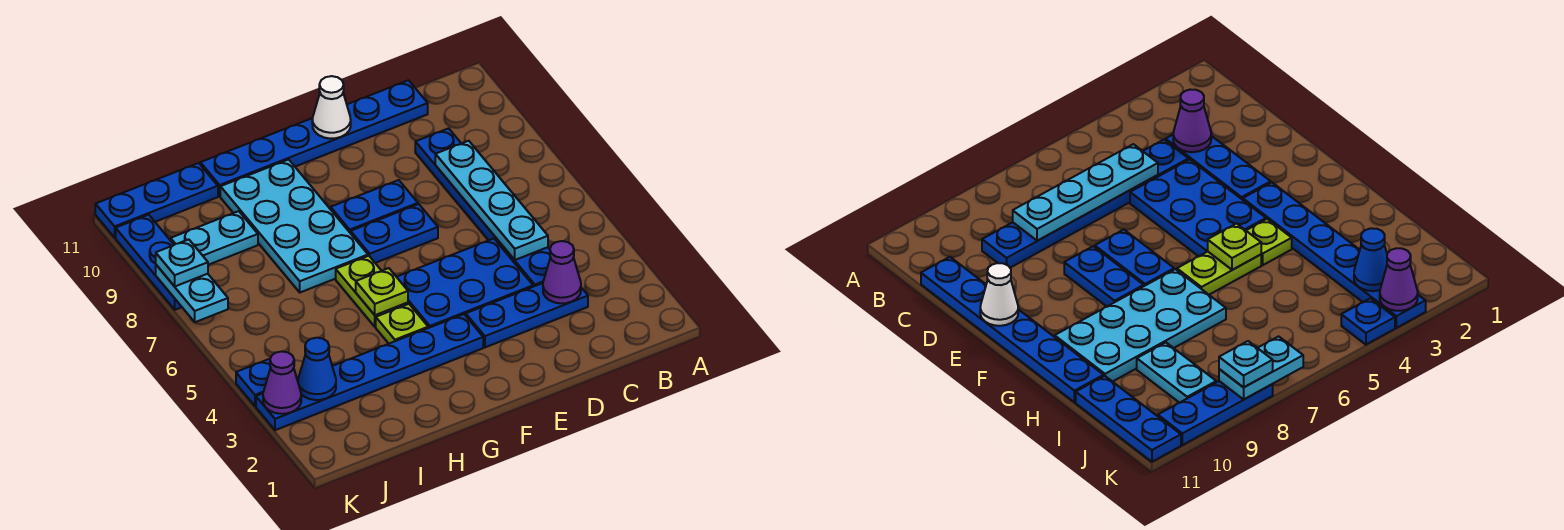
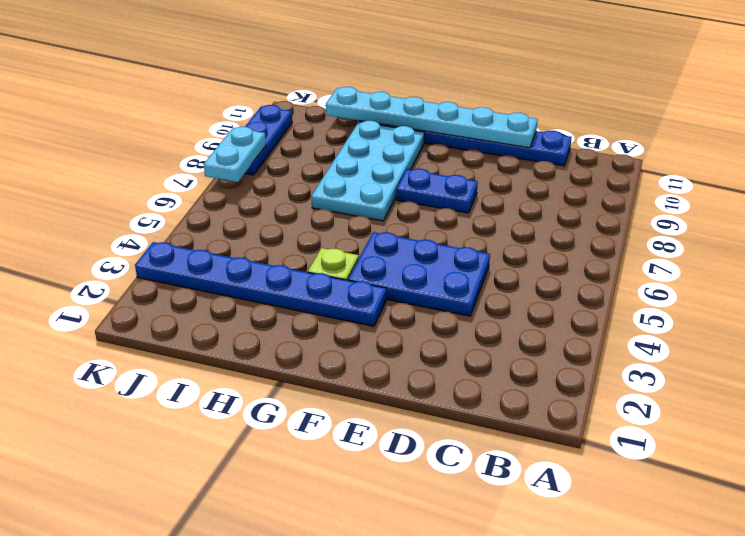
cyan 1x6 plate [326,87,538,148] -> white 1x1 cone [312,76,351,139]
none -> blue 1x3 plate [466,283,588,347]
none -> blue 1x6 plate [415,128,550,287]
none -> blue 1x2 plate [351,204,438,263]

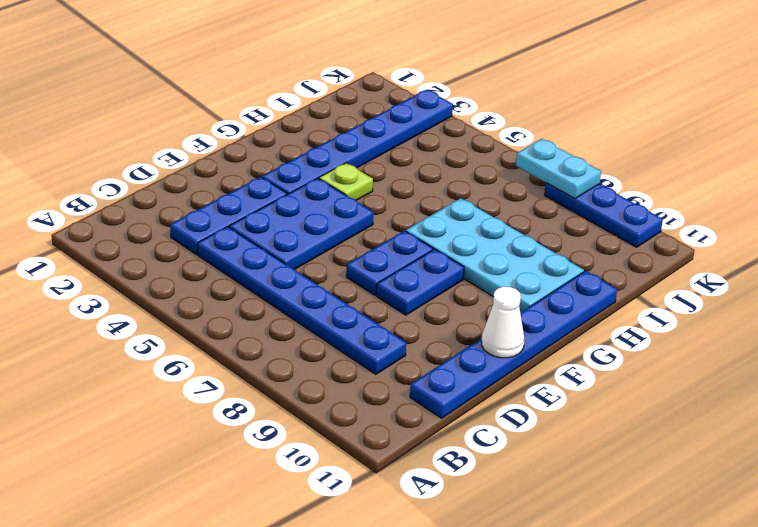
none -> lime 1x2 plate [336,256,408,327]
none -> cyan 1x2 plate [171,211,258,265]
none -> blue 1x3 plate [95,163,218,238]

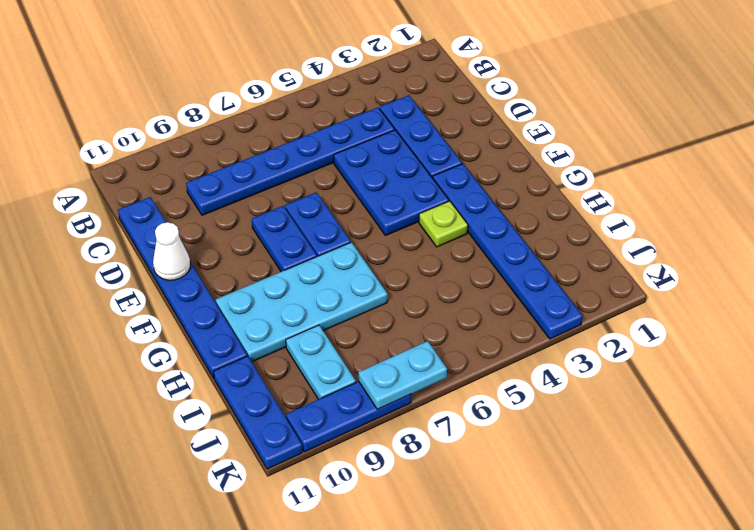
none -> lime 1x2 plate [336,256,408,327]
none -> blue 1x1 plate [236,359,271,406]
none -> purple 1x1 cone [543,241,581,303]

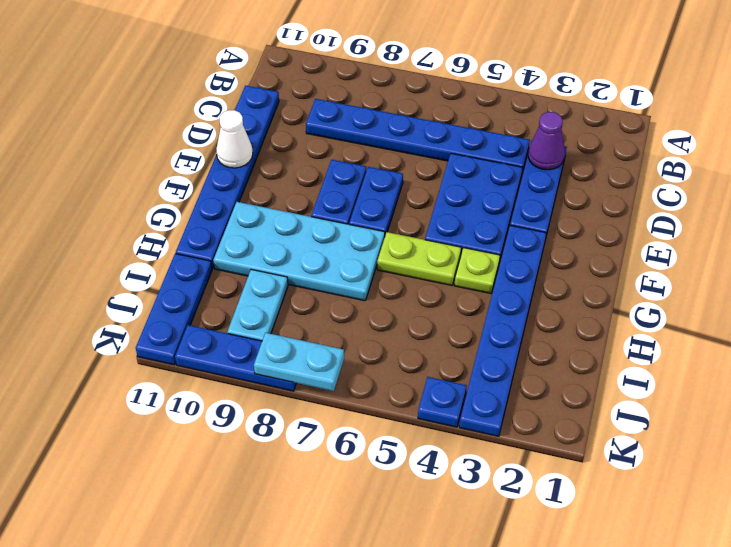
none -> cyan 1x4 plate [435,141,548,260]
none -> lime 1x1 plate [356,268,408,315]
none -> blue 1x1 cone [298,338,336,400]

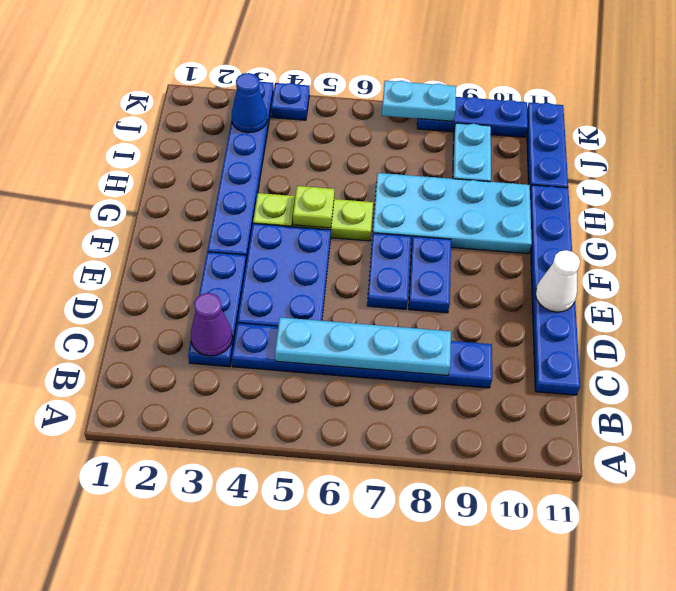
none -> purple 1x1 cone [263,351,301,414]
none -> cyan 1x1 plate [156,239,208,286]

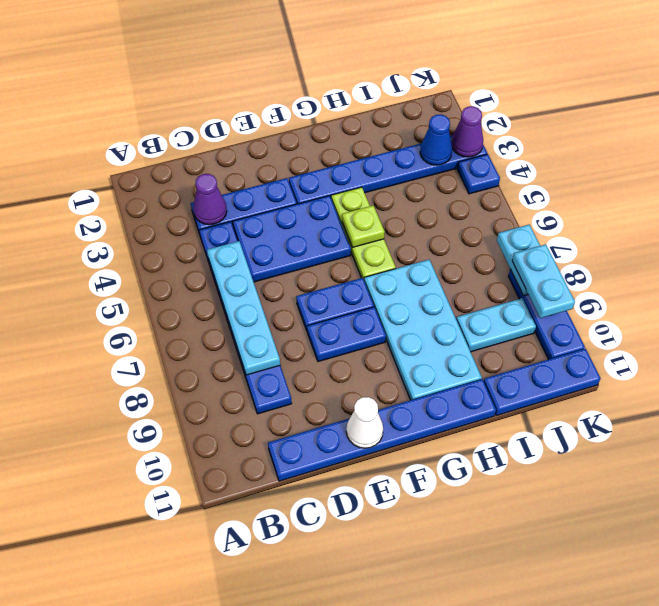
cyan 1x2 plate [512,244,575,318] -> cyan 1x1 plate [156,239,208,286]

